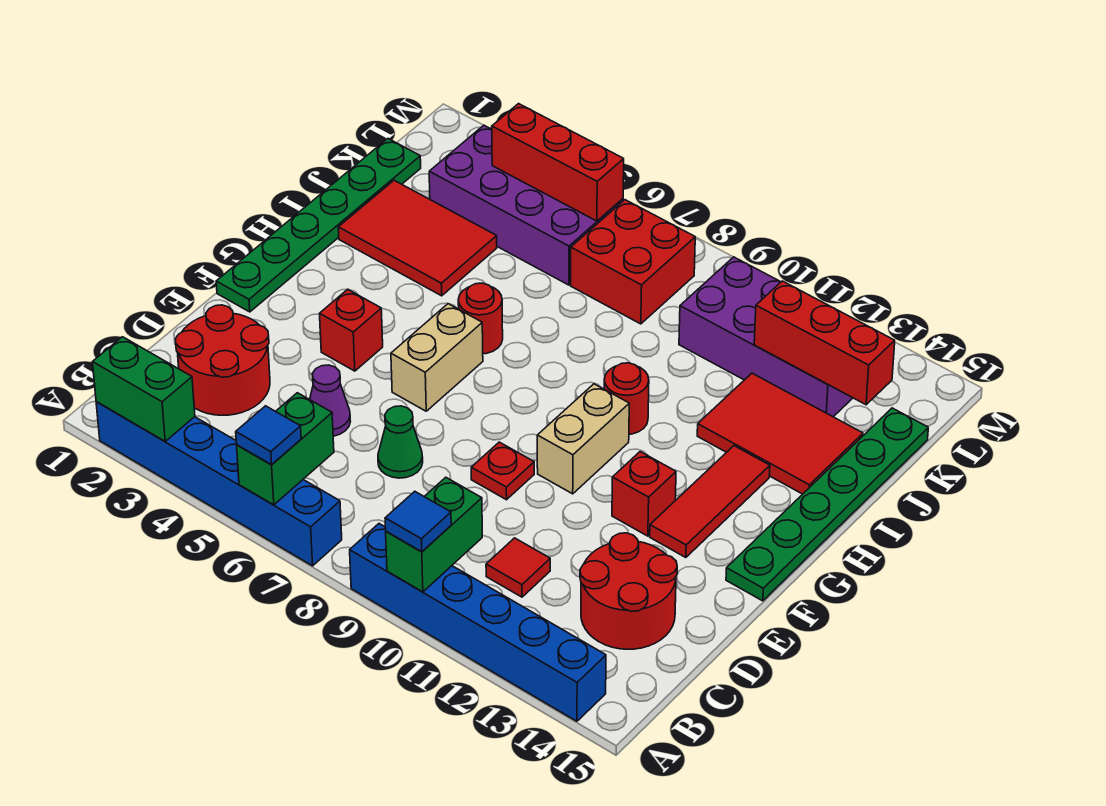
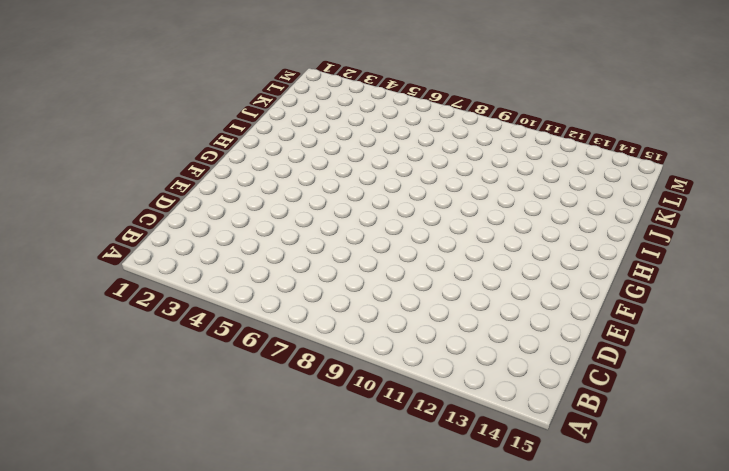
none -> blue 1x6 brick [96,402,342,566]
none -> blue 1x6 brick [350,524,606,721]
none -> red 2x2 round brick [175,305,270,415]

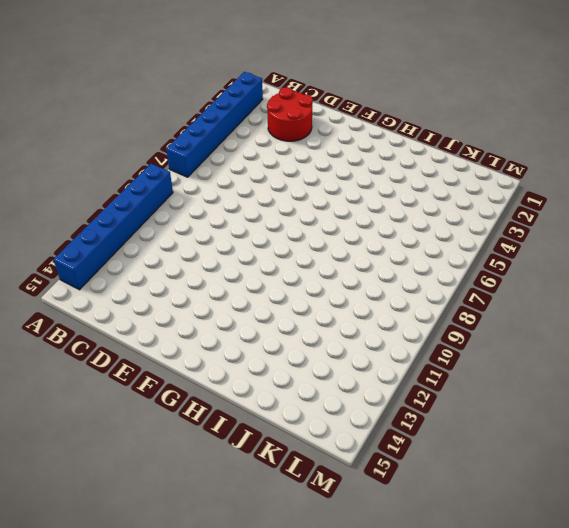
none -> red 1x1 tile [486,538,550,597]
none -> red 2x2 round brick [580,533,677,649]
none -> purple 1x1 cone [310,365,350,436]

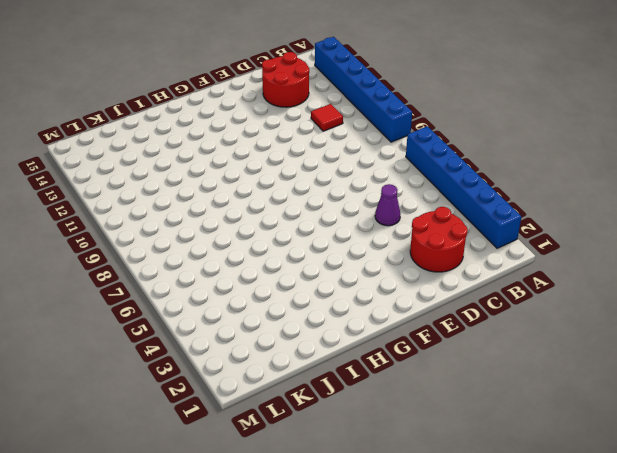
none -> green 1x1 cone [378,406,423,478]
none -> red 1x1 plate [471,442,534,500]
none -> green 1x6 plate [216,139,421,312]

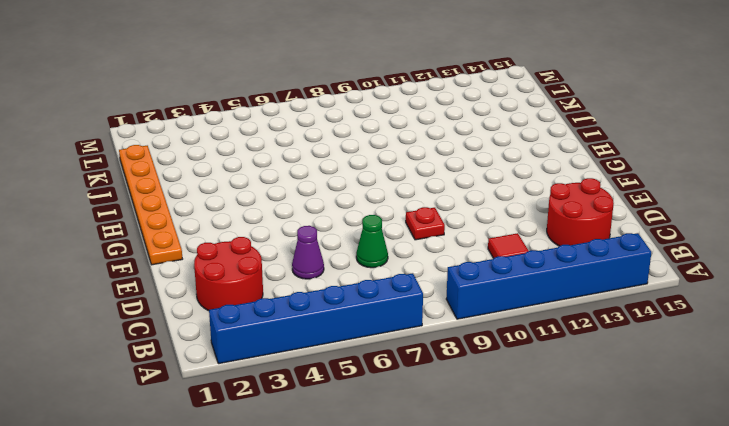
orange 1x6 plate [119,145,182,265] -> green 1x6 plate [216,139,421,312]
none -> red 1x1 brick [320,289,383,371]
none -> tan 1x2 brick [391,304,483,411]
none -> tan 1x2 brick [537,384,629,494]

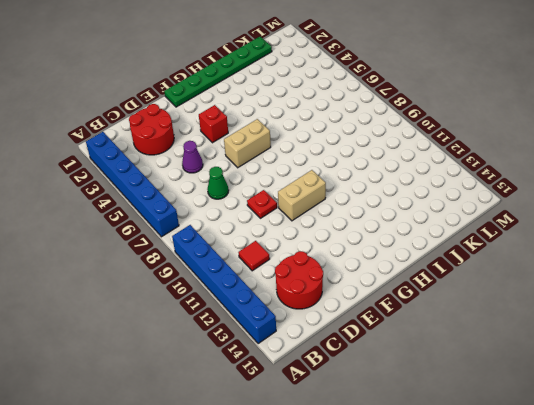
none -> red 1x1 brick [612,452,676,536]
none -> red 1x3 tile [650,446,770,558]
none -> green 1x6 plate [726,408,928,601]

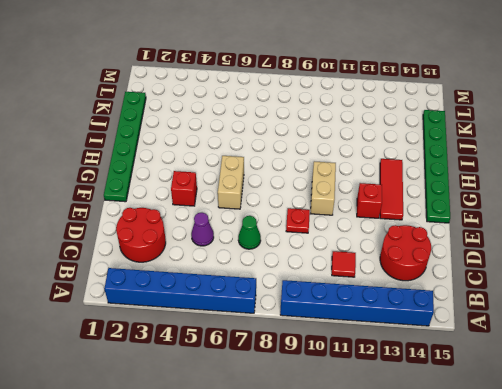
none -> red 1x1 round brick [458,283,503,354]
none -> red 1x1 round brick [604,363,649,434]
none -> red 2x3 tile [338,180,497,296]

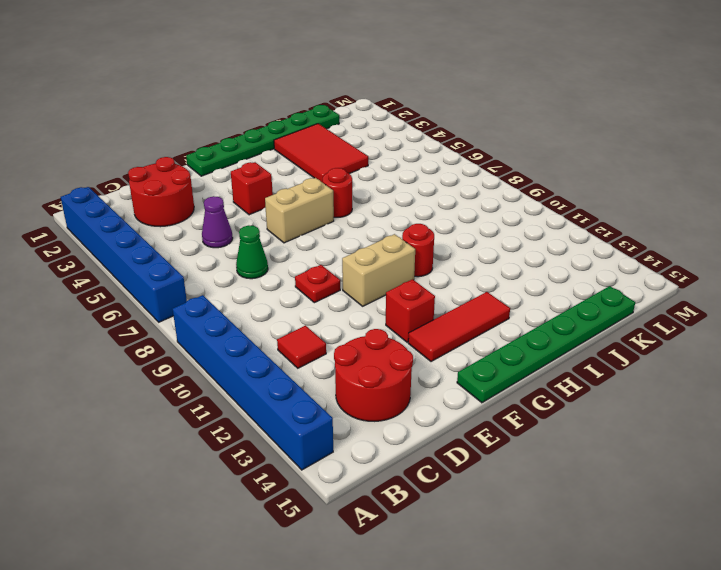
none -> red 2x3 tile [697,373,863,494]
none -> purple 2x4 brick [429,125,623,285]
none -> red 2x2 brick [571,200,695,324]

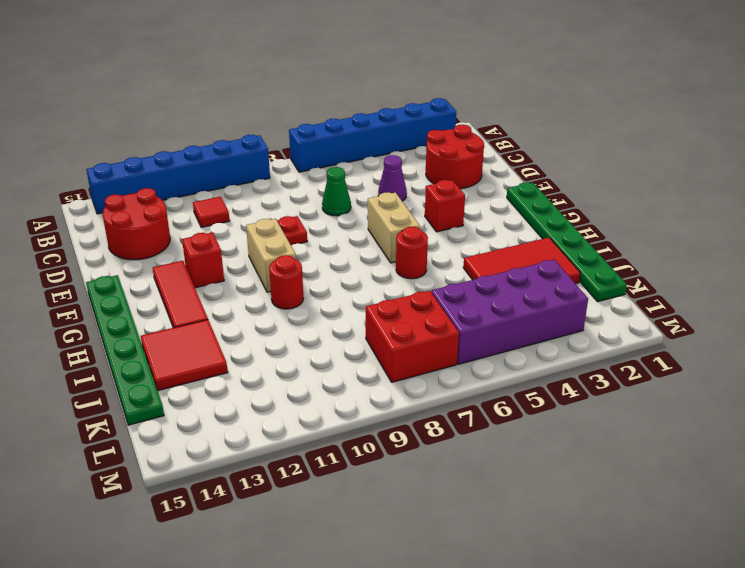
red 2x2 tile [141,320,228,391] -> red 2x3 tile [697,373,863,494]
none -> purple 2x4 brick [679,257,853,417]
none -> green 1x2 brick [93,337,195,441]
none -> green 1x2 brick [237,393,334,505]

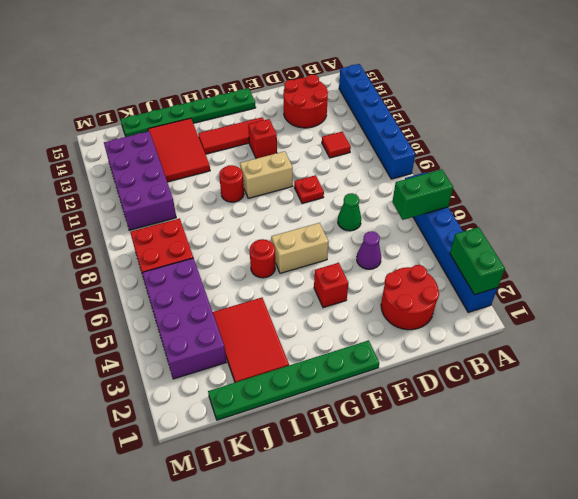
none -> green 1x2 brick [386,477,482,592]
none -> red 1x3 brick [754,281,895,405]
none -> red 1x3 brick [492,104,624,221]

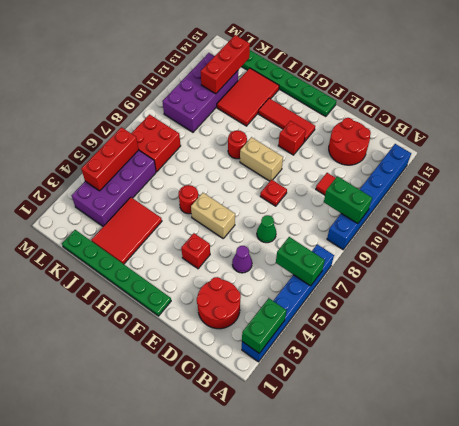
none -> blue 1x1 tile [236,406,301,465]
none -> blue 1x1 tile [385,491,451,552]

